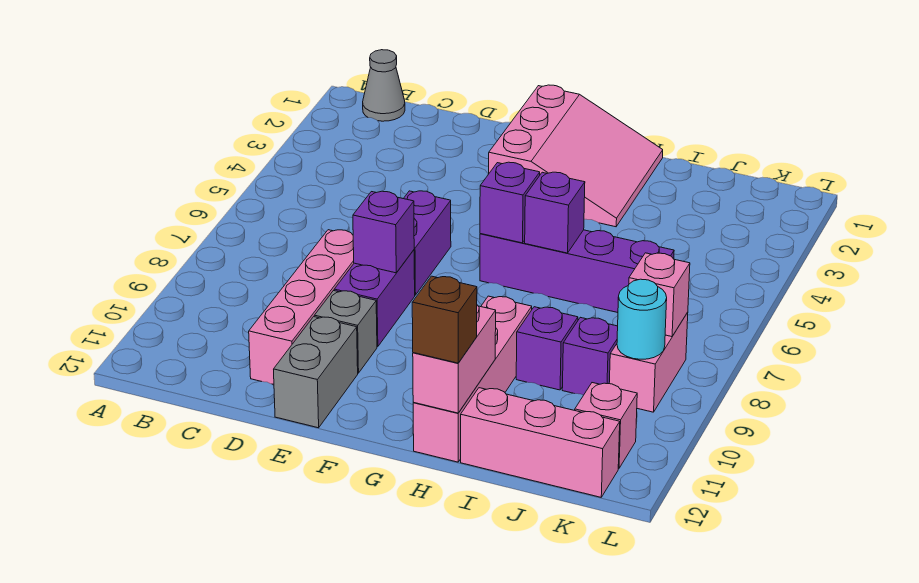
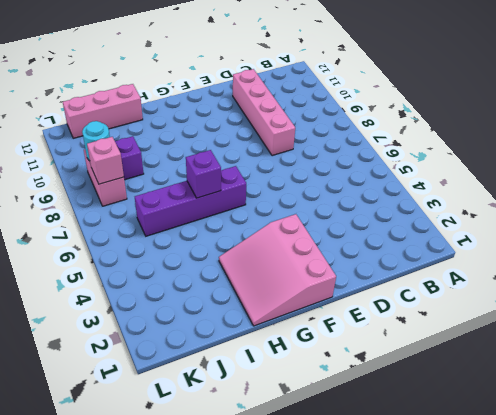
none -> grey 1x1 cone [363,50,405,121]
none -> purple 1x2 brick [403,191,451,295]
none -> purple 1x2 brick [334,250,415,347]

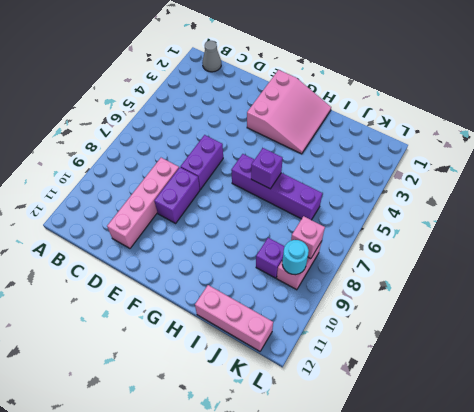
none -> grey 1x1 brick [314,291,377,373]
none -> grey 1x2 brick [274,317,358,428]
none -> pink 1x4 brick [413,296,532,462]

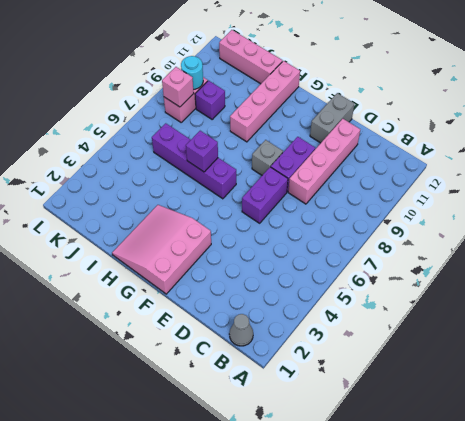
grey 1x1 brick [252,140,283,175] -> grey 1x1 brick moved to [314,291,377,373]
none -> purple 1x1 brick [516,307,578,390]
none -> pink 1x1 brick [575,383,637,468]
none -> purple 1x1 brick [353,191,414,273]

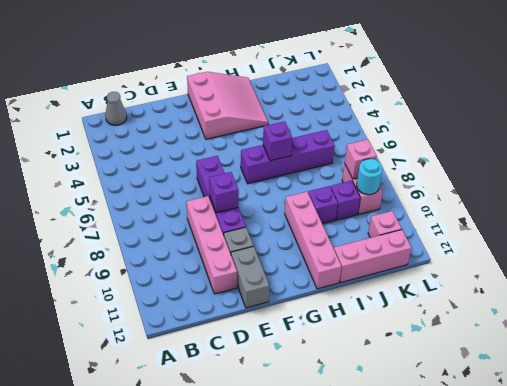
none -> purple 1x1 brick [480,162,540,243]
none -> pink 1x2 brick [413,305,496,413]
none -> brown 1x1 brick [412,276,477,363]

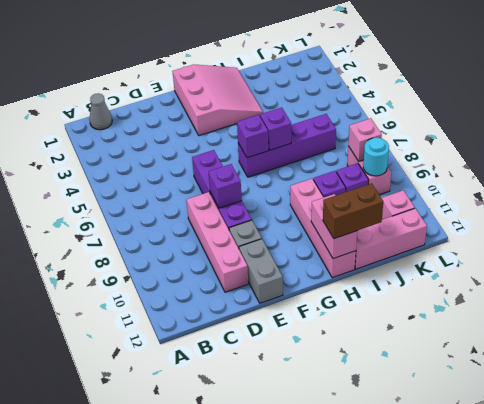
brown 1x2 brick [323,183,383,239] -> brown 1x1 brick [412,276,477,363]

